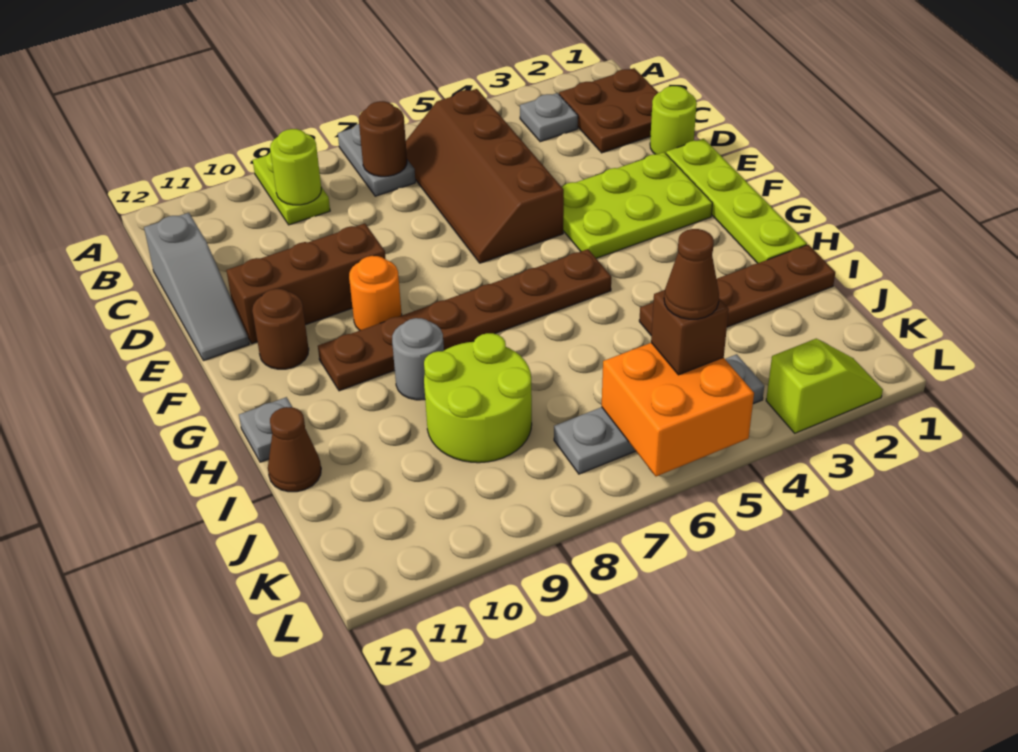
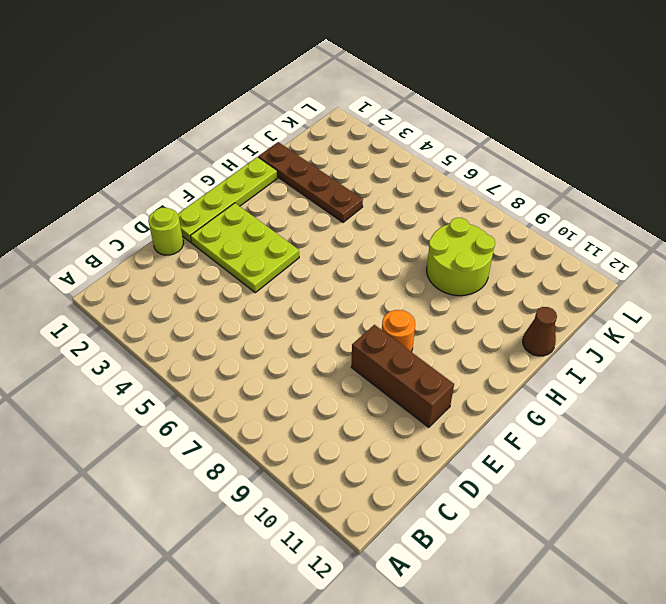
none -> grey 1x2 plate [338,124,415,196]
none -> lime 1x2 plate [253,152,330,225]
none -> brown 2x2 plate [559,68,658,153]

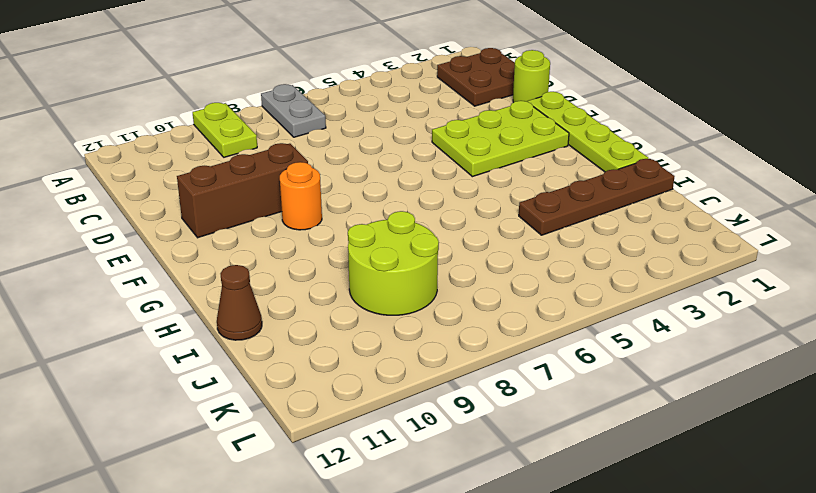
none -> grey 1x1 plate [520,93,578,142]
none -> brown 2x4 slope [406,89,564,263]
none -> grey 1x3 slope [144,213,249,361]

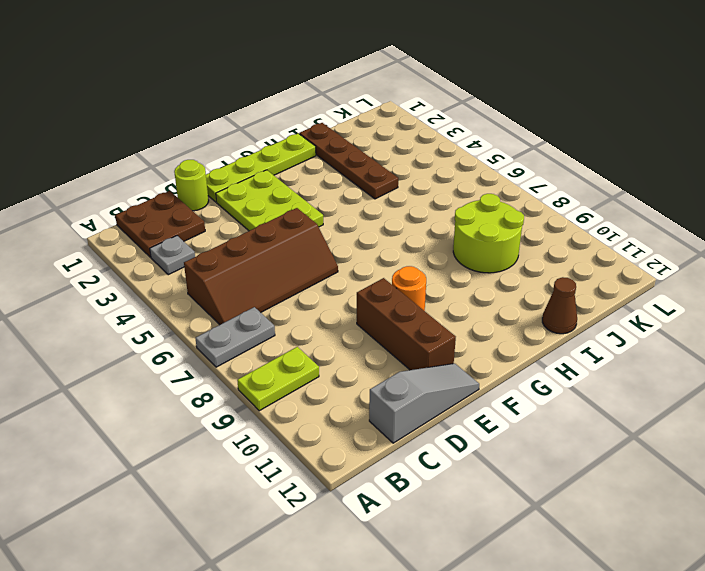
none -> brown 1x1 round brick [252,289,309,369]
none -> brown 1x6 plate [318,249,611,391]
none -> grey 1x1 round brick [392,318,444,400]

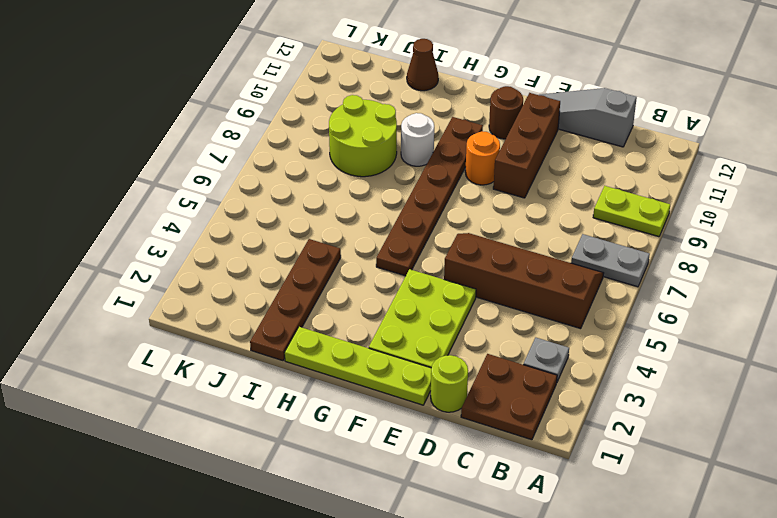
white 1x1 round brick [401,113,434,166] -> grey 1x1 round brick [392,318,444,400]
none -> grey 1x1 plate [239,397,292,462]
none -> grey 1x4 plate [554,354,764,474]
none -> lime 1x2 slope [766,339,883,433]

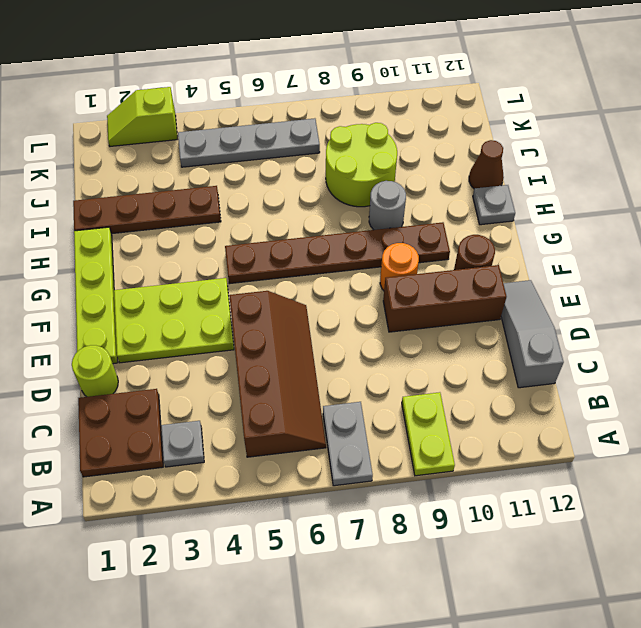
none -> brown 1x1 round brick [359,101,407,177]
none -> lime 1x1 round brick [270,129,321,205]
none -> orange 2x2 brick [602,343,754,476]

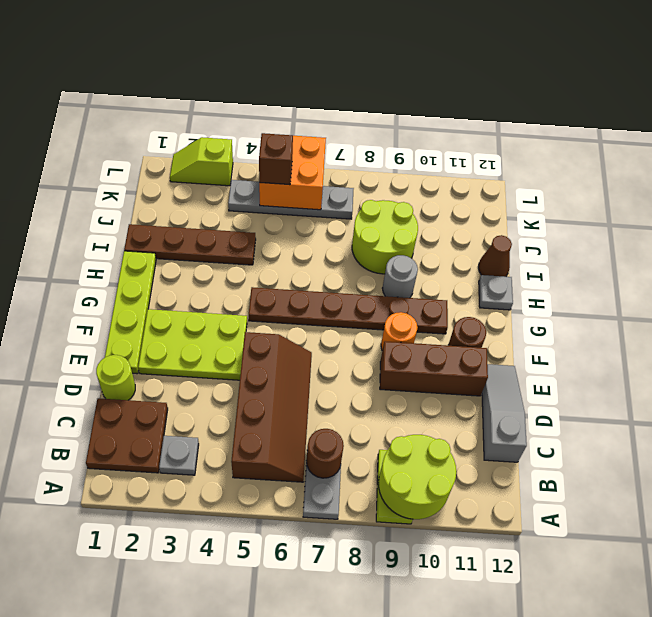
lime 2x2 round brick [378,435,456,519] -> lime 1x1 round brick [270,129,321,205]
none -> brown 1x1 cone [664,229,719,319]

